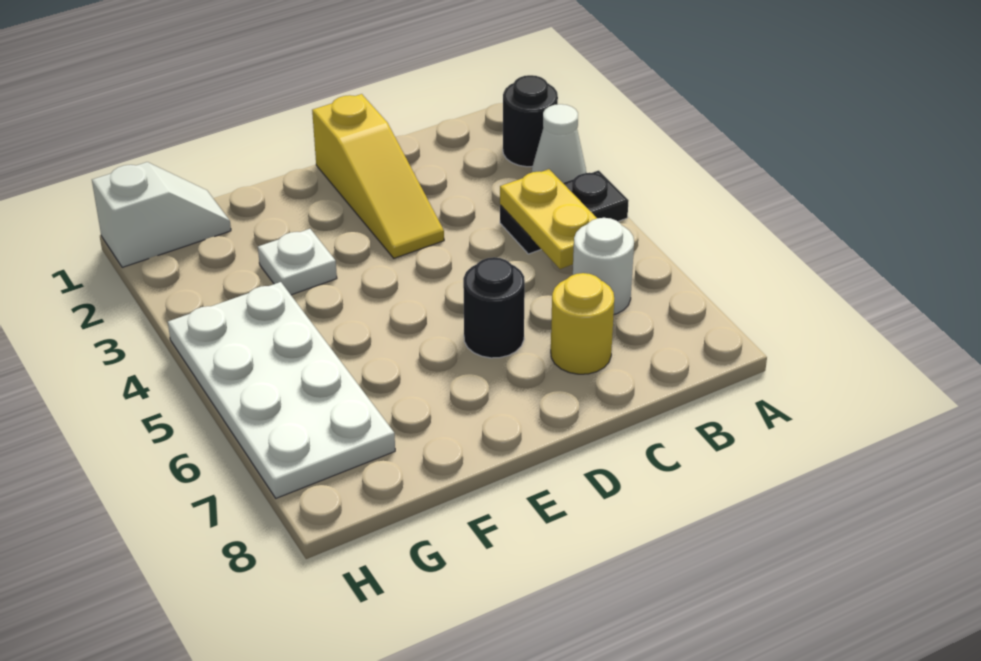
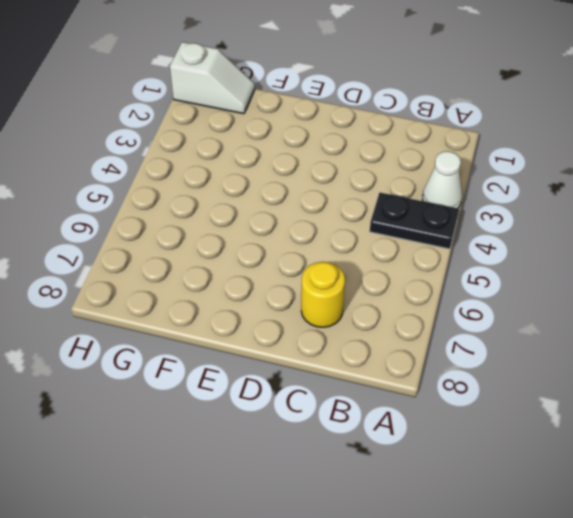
none -> black 1x1 round brick [503,75,558,167]
none -> white 1x1 round brick [573,218,634,314]

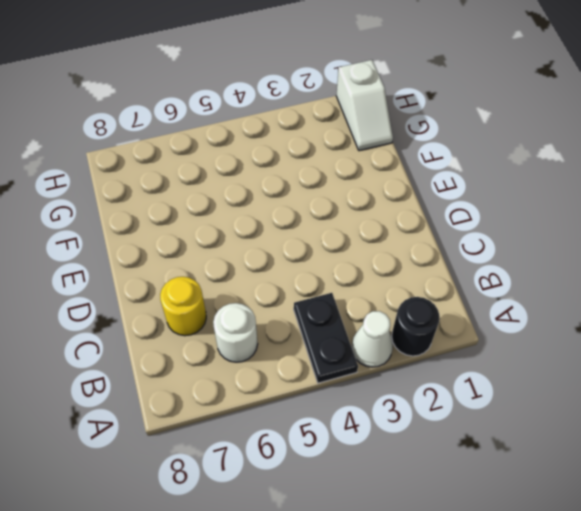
none -> yellow 1x3 slope [312,94,444,258]
none -> black 1x1 round brick [463,257,525,358]

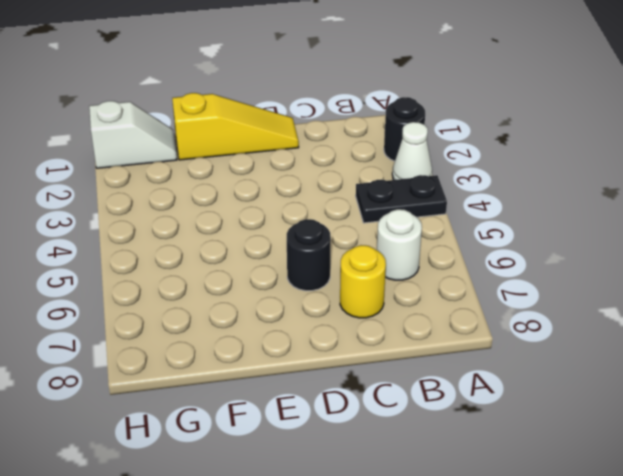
yellow 1x3 slope [172,93,299,160] -> yellow 1x3 slope turned to [312,94,444,258]
none -> white 1x1 plate [258,229,337,295]
none -> white 2x4 plate [168,282,395,498]

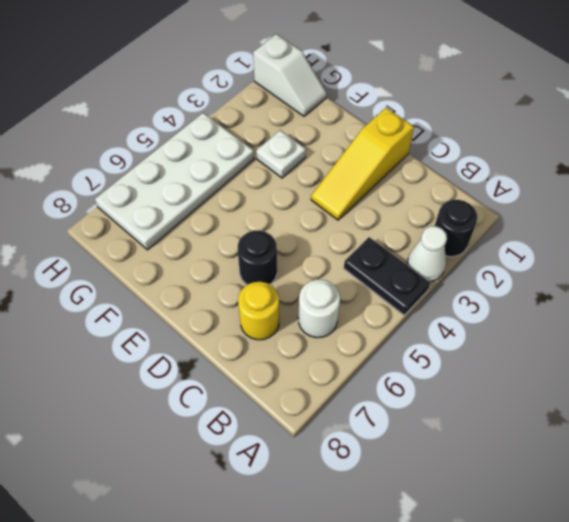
none -> yellow 1x2 plate [500,169,597,269]

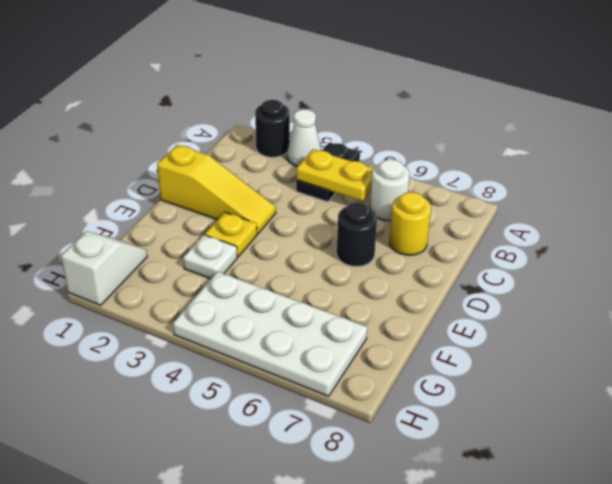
yellow 1x1 plate [205,212,257,257] -> none

